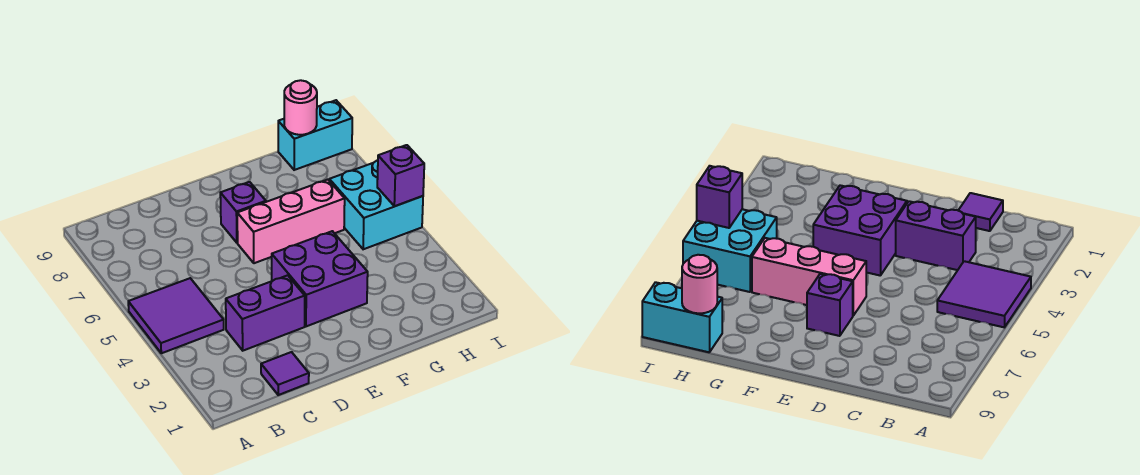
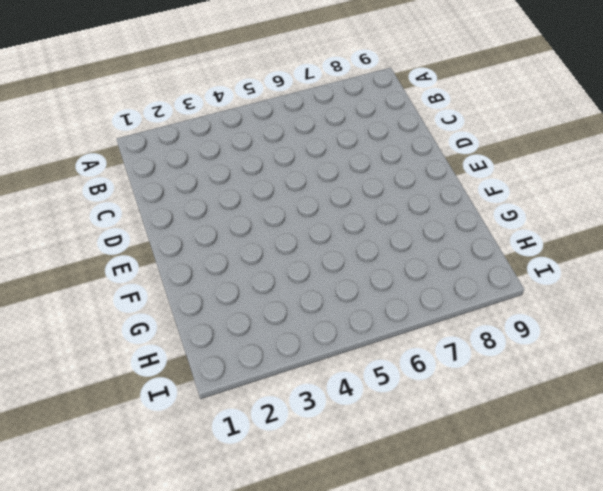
none -> purple 2x2 tile [128,278,224,353]
none -> purple 1x1 tile [261,352,309,395]

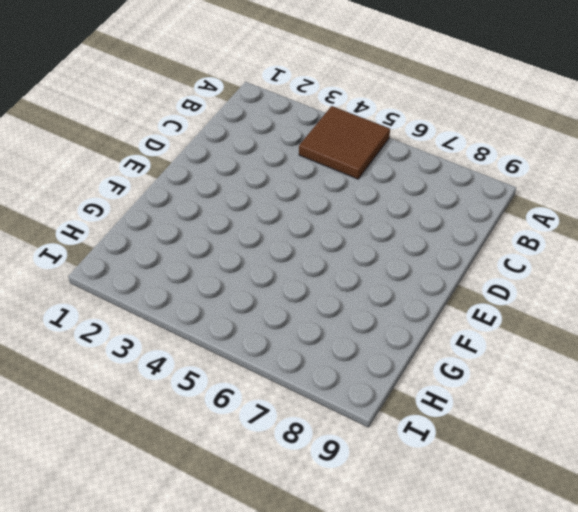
brown 2x2 tile [299,106,390,179] -> purple 2x2 tile [128,278,224,353]
none -> purple 1x1 tile [261,352,309,395]
none -> purple 1x2 brick [226,275,305,351]

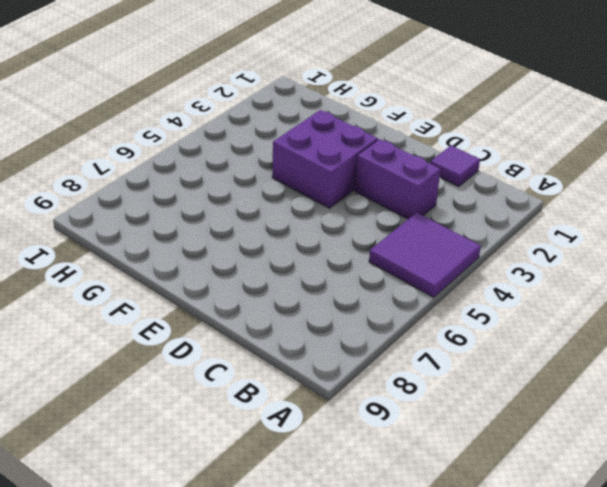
none -> pink 1x3 brick [237,180,345,263]
none -> purple 1x1 brick [220,182,266,243]

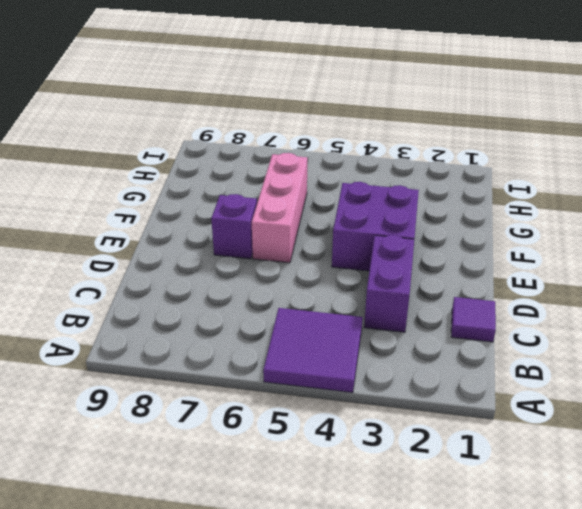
none -> cyan 2x2 brick [329,160,423,249]
none -> cyan 1x2 brick [278,100,352,170]

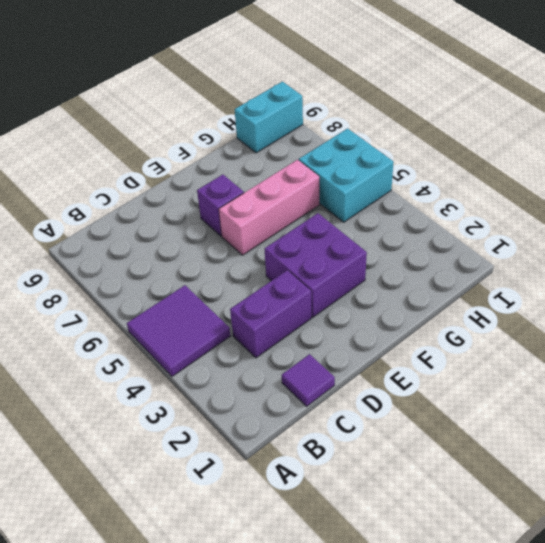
none -> pink 1x1 round brick [284,80,317,135]
none -> purple 1x1 brick [377,145,424,206]

